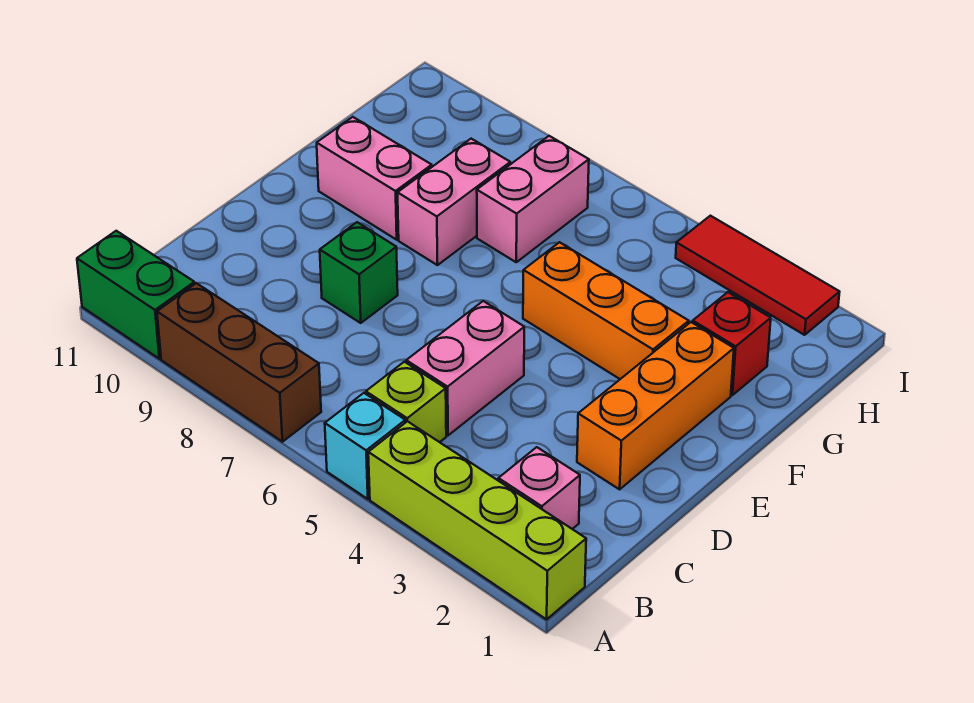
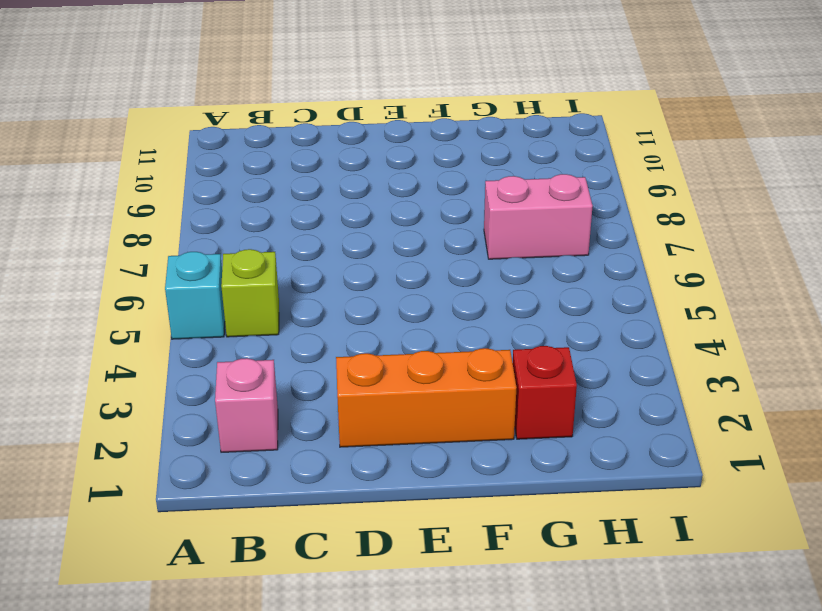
none -> lime 1x4 brick [368,421,586,619]
none -> brown 1x3 brick [157,283,321,442]
none -> green 1x2 brick [77,231,195,359]

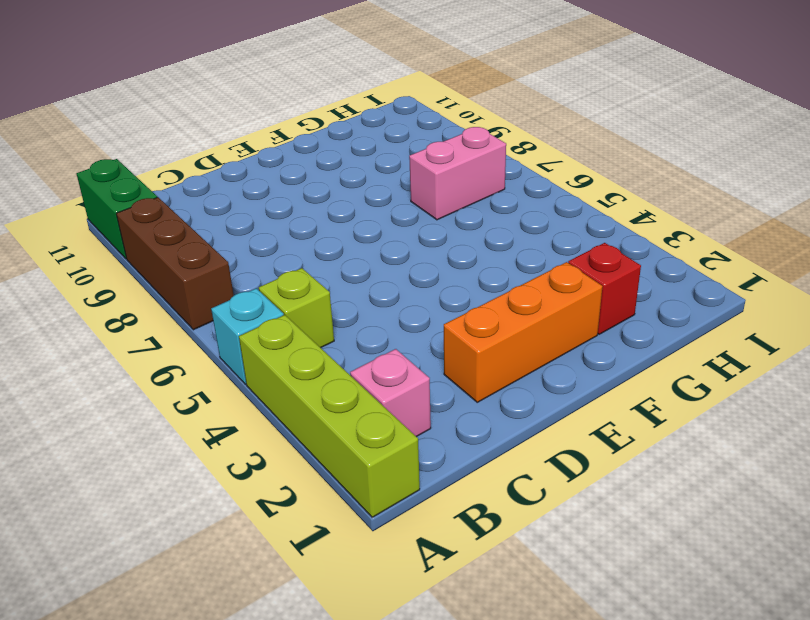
none -> pink 1x2 brick [406,301,524,435]
none -> green 1x1 brick [320,222,398,323]
none -> orange 1x3 brick [523,242,689,379]

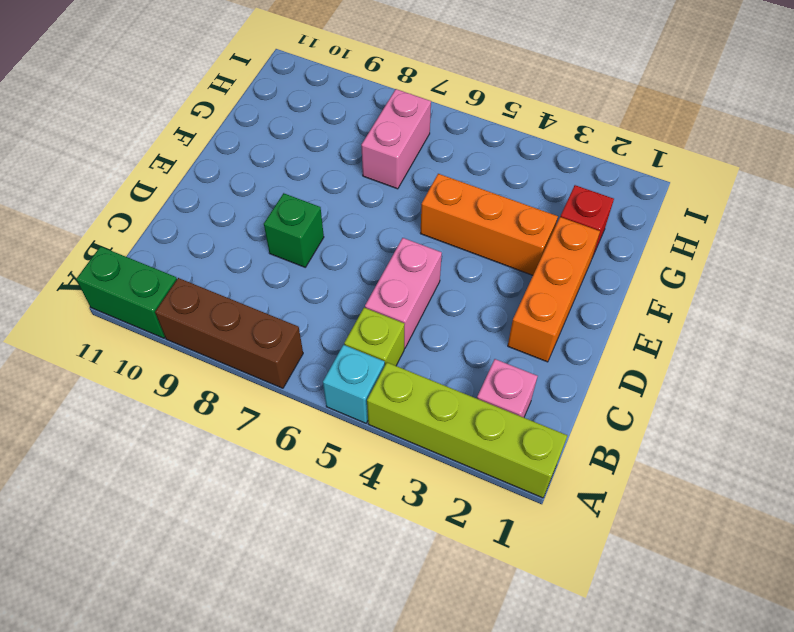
none -> pink 1x2 brick [398,139,510,265]
none -> pink 1x2 brick [317,117,432,240]
none -> red 1x3 tile [676,216,840,335]

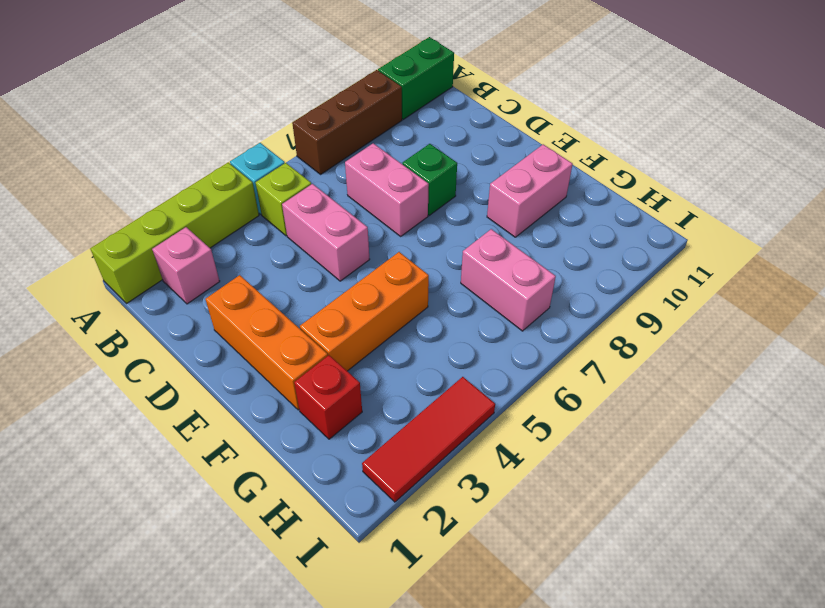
pink 1x2 brick [345,143,429,236] -> pink 1x2 brick moved to [398,139,510,265]

